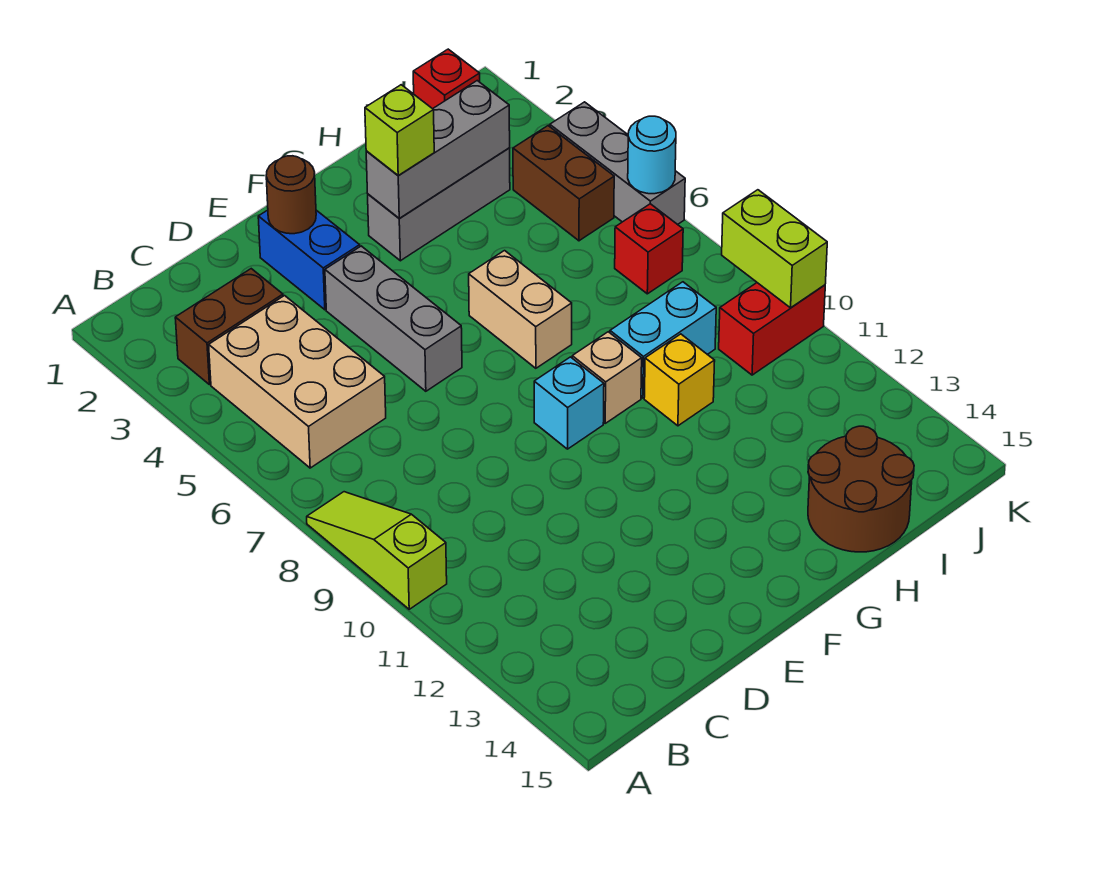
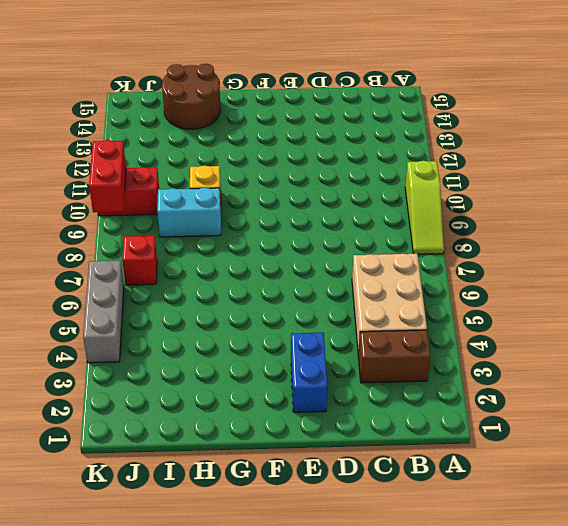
red 1x2 brick [89,140,126,212] -> lime 1x2 brick [722,190,827,308]
none -> grey 1x3 brick [325,246,462,391]
none -> cyan 1x1 brick [534,357,604,449]
none -> grey 1x3 brick [368,148,510,261]

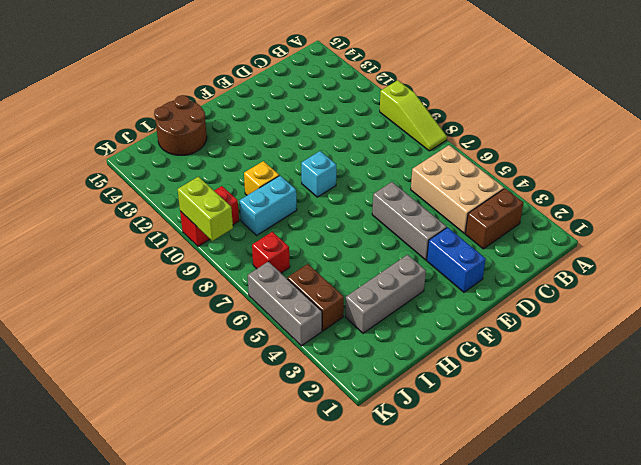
none -> tan 1x2 brick [469,251,572,368]
none -> tan 1x1 brick [572,332,642,423]
none -> red 1x1 brick [413,49,480,109]

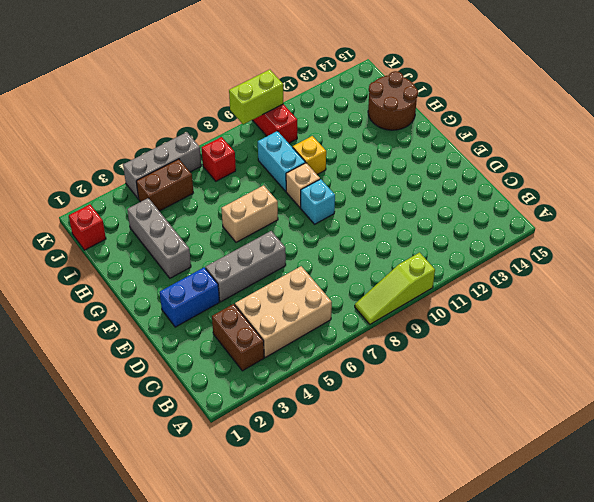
none -> brown 1x1 round brick [266,156,316,234]
none -> grey 1x3 brick [366,81,510,218]
none -> cyan 1x1 round brick [628,116,676,194]

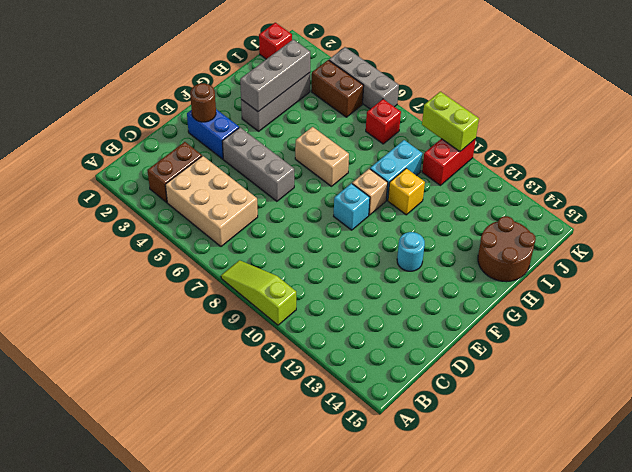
cyan 1x1 round brick [397,232,425,271] -> cyan 1x1 round brick moved to [628,116,676,194]
none -> lime 1x1 brick [365,85,434,176]

